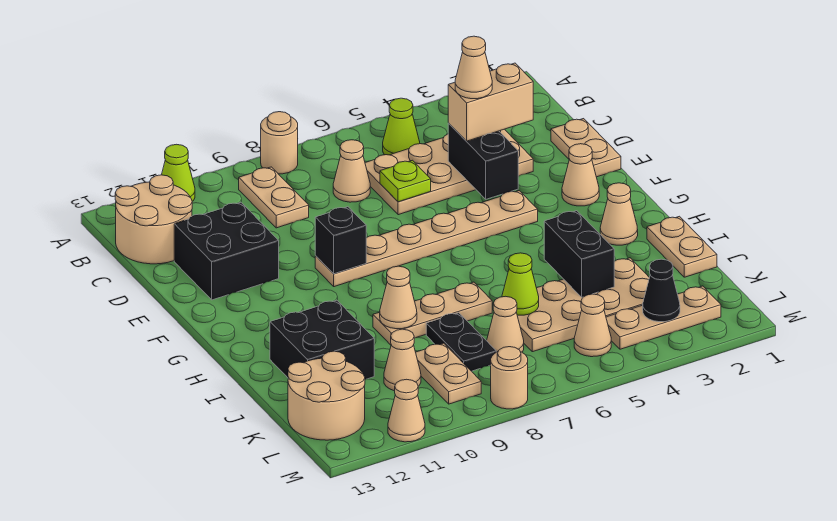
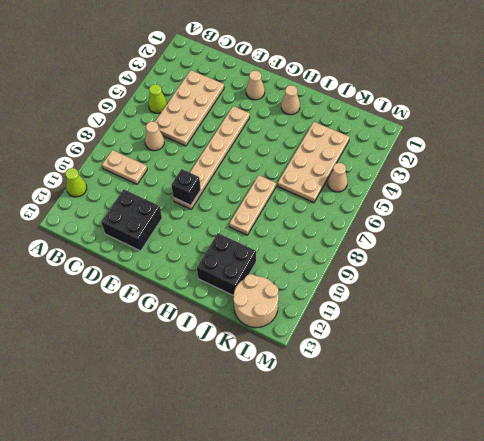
none -> tan 1x1 round brick [261,112,298,174]
none -> tan 2x2 round brick [115,175,192,264]
none -> tan 1x2 plate [551,119,621,177]
none -> tan 1x2 plate [647,216,717,277]

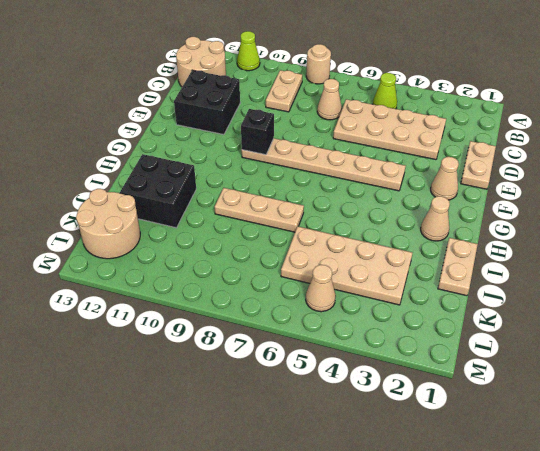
none -> black 1x2 plate [426,313,496,371]
none -> tan 1x1 cone [487,296,524,352]
none -> tan 1x2 plate [416,343,481,404]
none -> tan 1x1 cone [384,329,421,391]

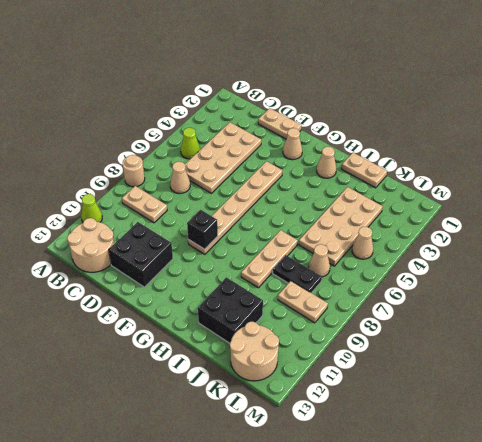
none -> tan 1x1 cone [384,329,421,391]
none -> tan 1x3 plate [606,286,721,349]
none -> tan 1x1 round brick [490,347,528,409]
none -> tan 1x1 cone [388,379,425,442]

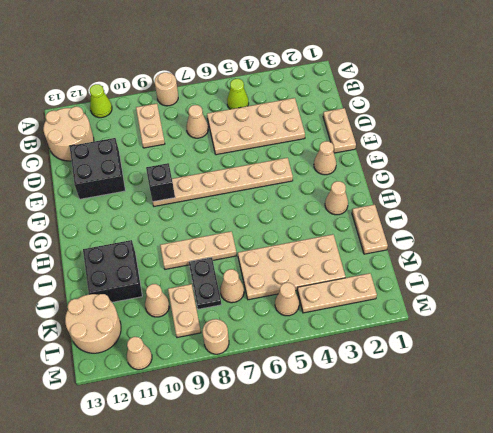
none -> black 1x2 brick [448,123,518,199]
none -> lime 1x1 plate [380,160,431,202]
none -> black 1x2 brick [544,211,614,297]
none -> tan 1x1 cone [380,266,417,329]

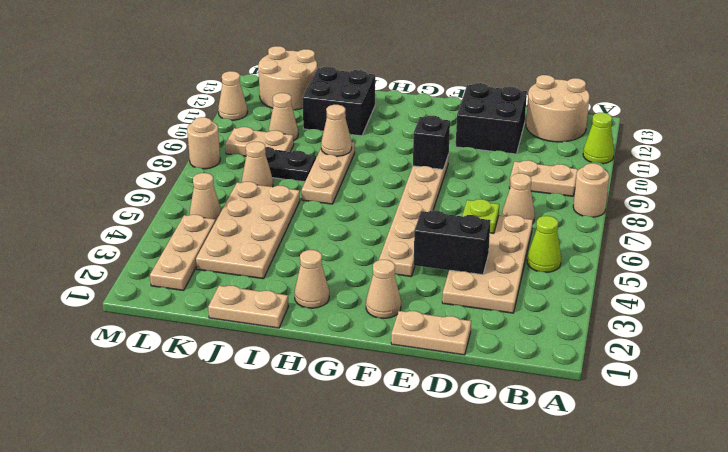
none -> black 1x2 brick [544,211,614,297]
none -> lime 1x1 cone [502,253,539,315]
none -> black 1x1 cone [643,259,680,322]
none -> tan 1x2 brick [448,63,533,141]

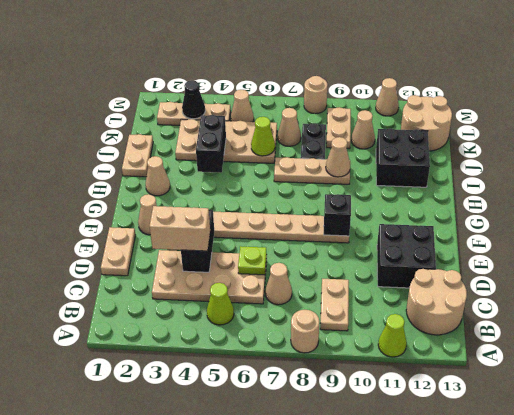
none -> tan 1x1 cone [455,36,492,99]

